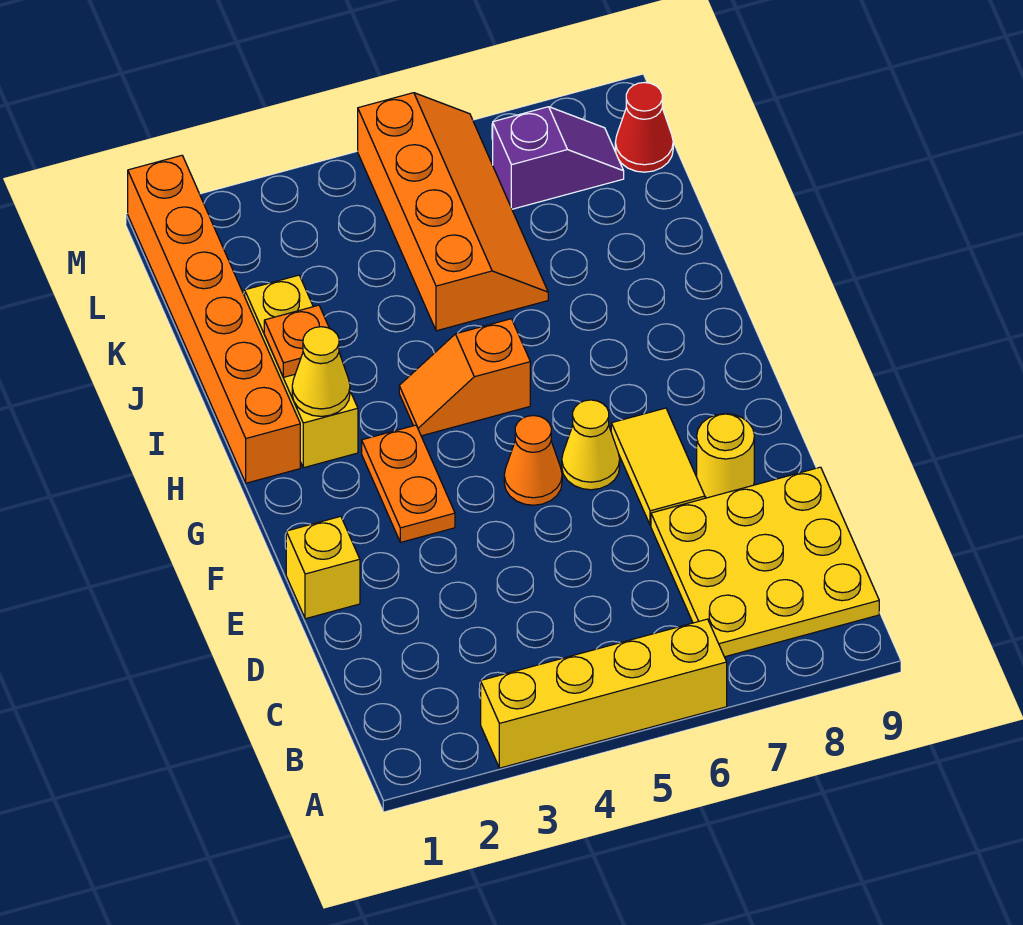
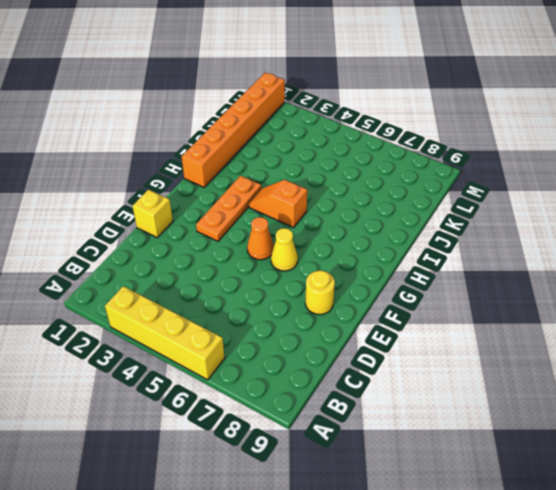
orange 1x3 plate [196,176,261,241] -> orange 1x2 plate [362,425,455,542]
none -> yellow 3x3 plate [651,467,879,657]
none -> yellow 1x2 tile [611,408,705,525]
none -> yellow 1x3 brick [245,275,358,468]

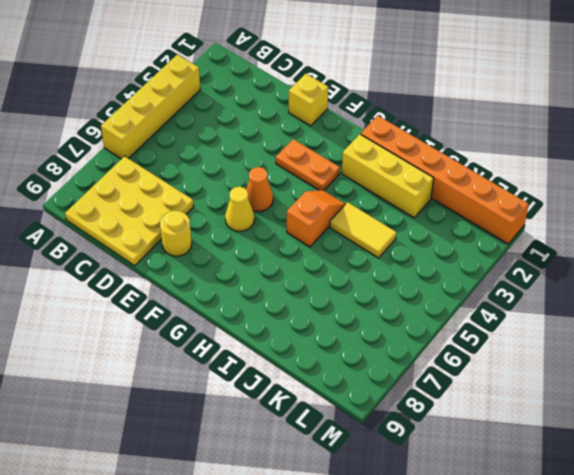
yellow 1x2 tile [330,202,396,258] -> yellow 1x2 tile moved to [611,408,705,525]
none -> orange 2x4 slope [358,93,548,331]
none -> purple 1x2 slope [493,107,624,209]
none -> red 1x1 cone [615,82,673,172]

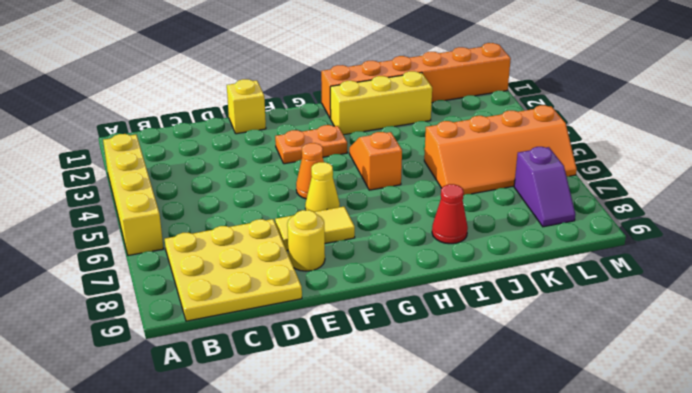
red 1x1 cone [432,184,468,244] -> red 1x1 cone moved to [615,82,673,172]
none -> yellow 1x1 cone [292,327,350,416]
none -> orange 1x1 plate [264,305,329,377]

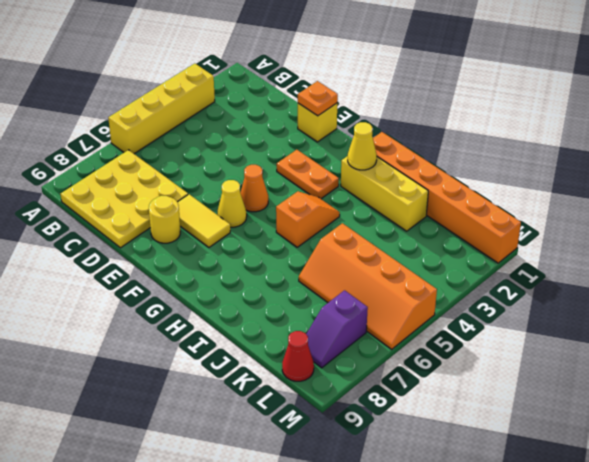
orange 1x1 plate [298,81,338,116] -> orange 1x1 plate moved to [264,305,329,377]

